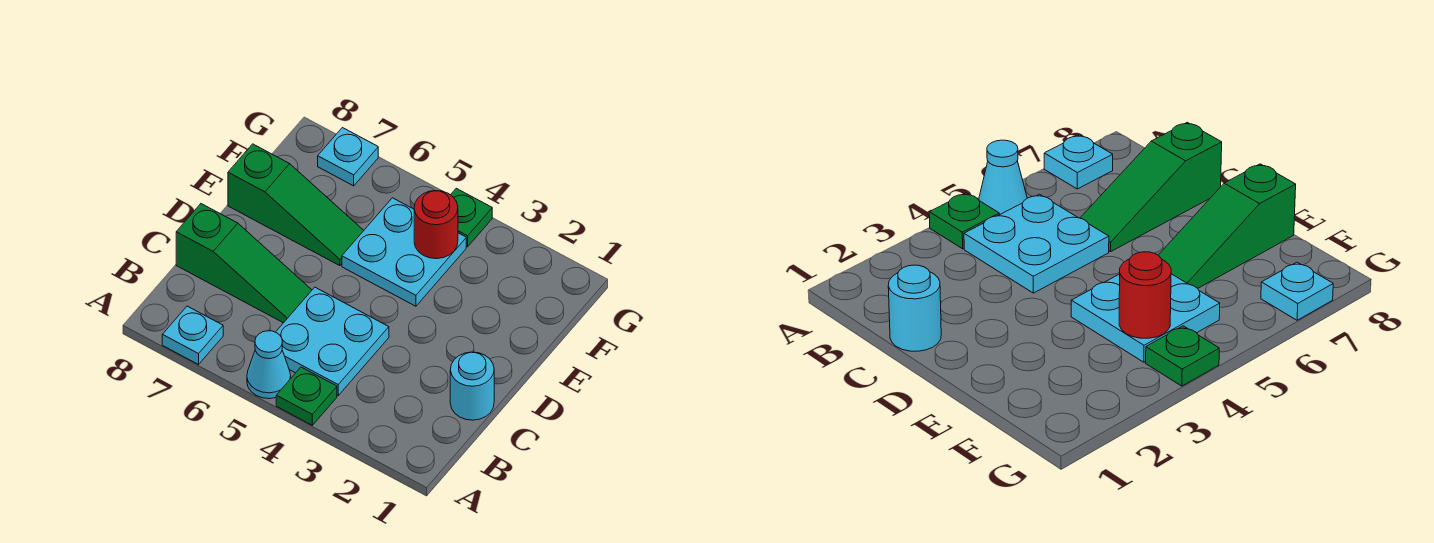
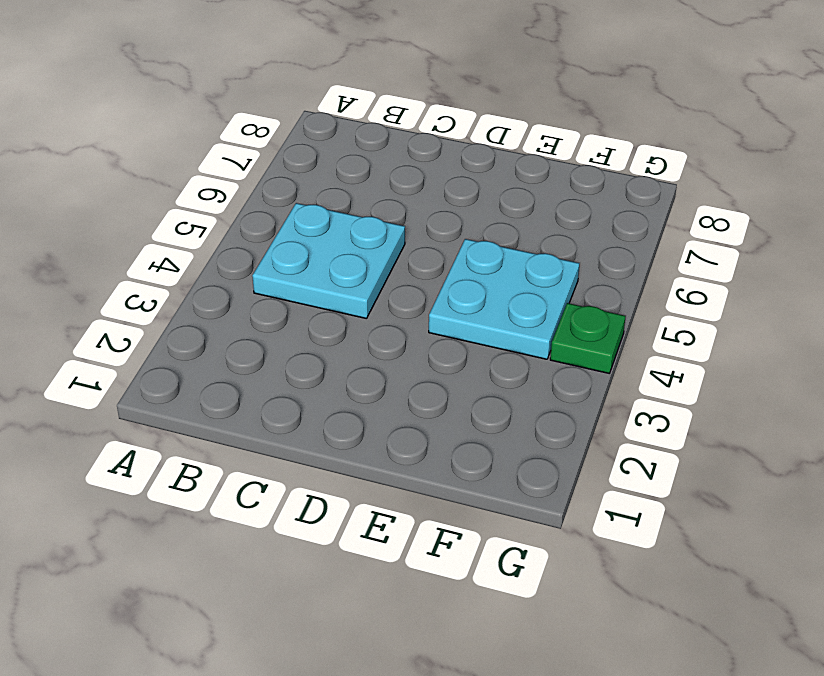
none -> green 1x1 plate [276,367,337,425]
none -> cyan 1x1 cone [247,331,291,399]

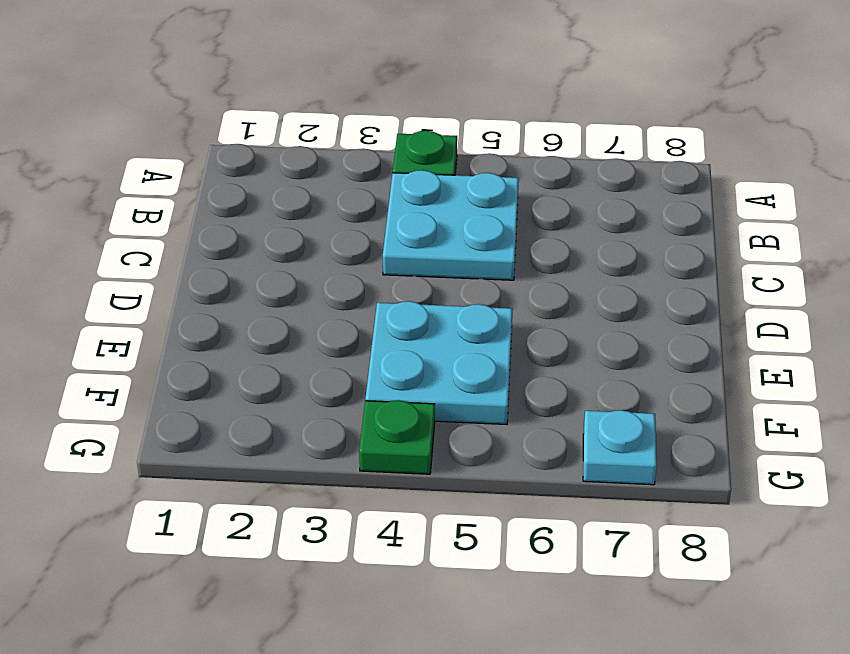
none -> cyan 1x1 cone [247,331,291,399]
none -> cyan 1x1 plate [162,306,223,365]

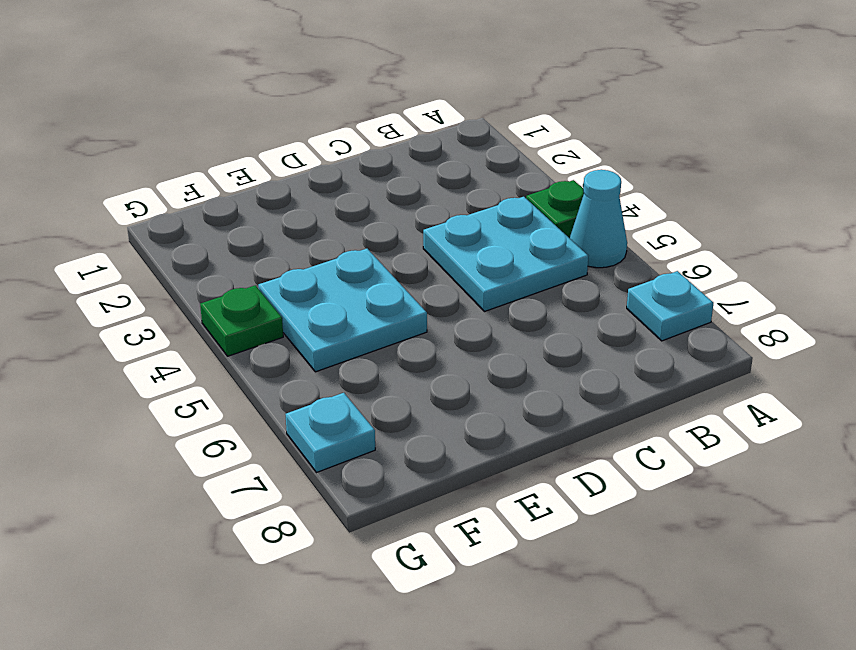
none -> cyan 1x1 round brick [450,352,494,420]
none -> green 1x3 slope [176,204,312,323]

